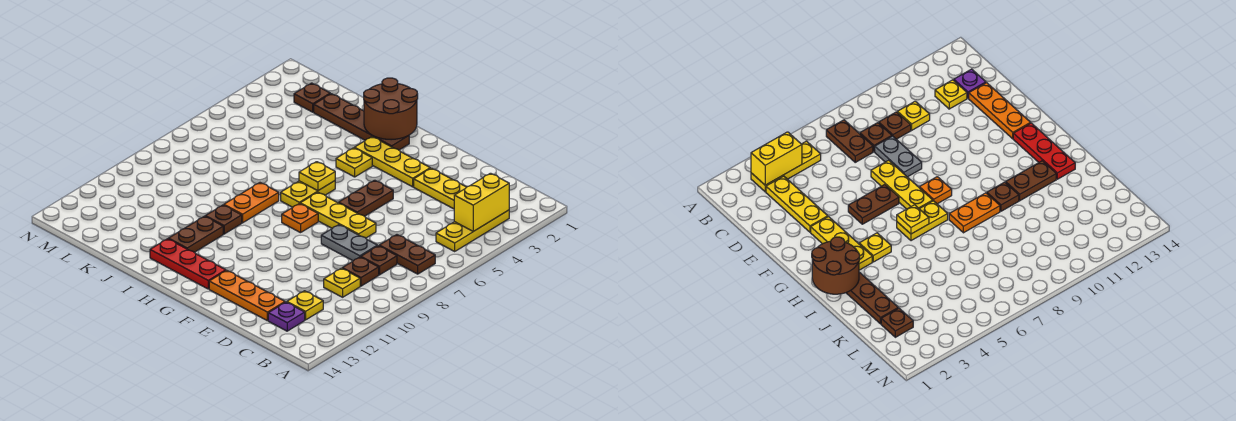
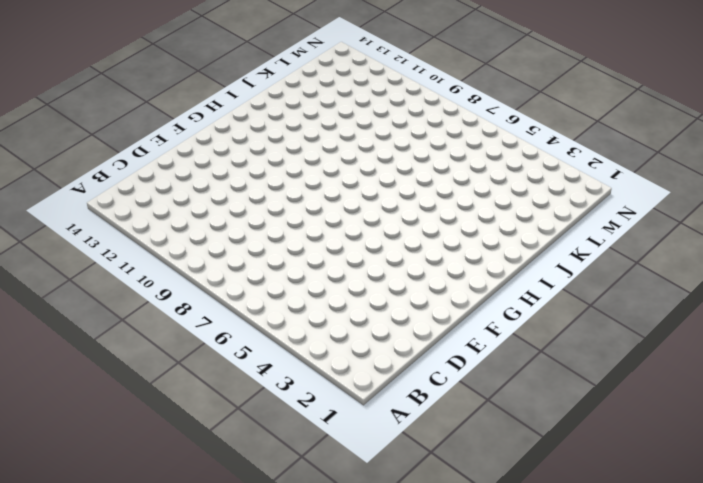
none -> yellow 1x3 plate [436,210,509,251]
none -> brown 1x2 plate [379,235,435,274]
none -> yellow 1x3 plate [414,168,466,209]

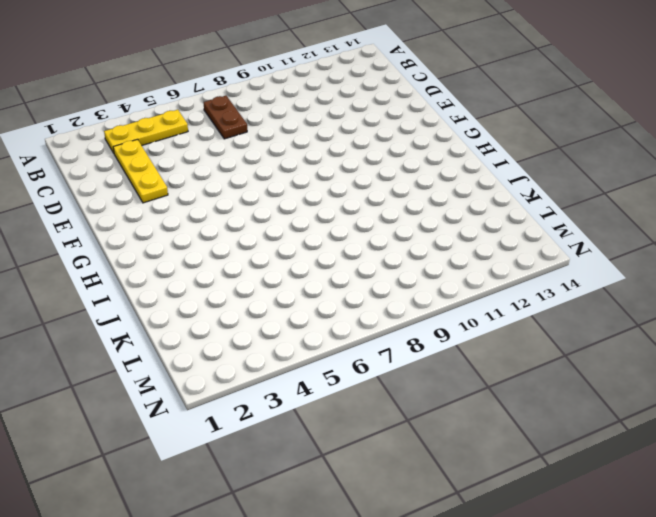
none -> brown 1x1 plate [361,246,397,275]
none -> brown 1x1 plate [342,257,379,286]
none -> yellow 1x1 plate [324,268,360,297]

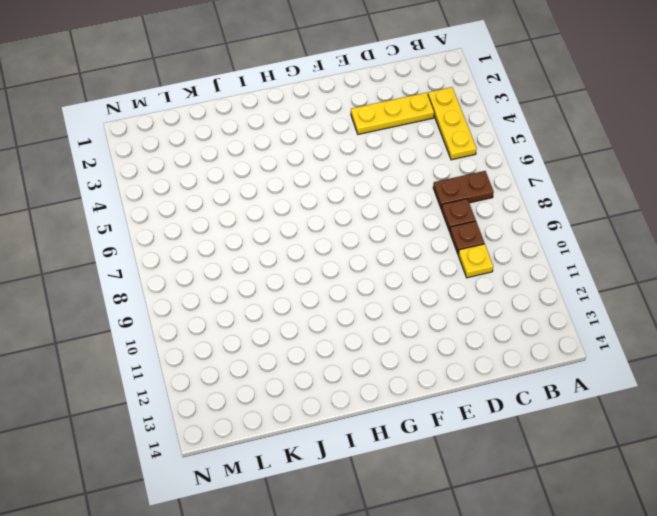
none -> yellow 1x1 plate [287,291,323,320]
none -> purple 1x1 plate [268,302,305,331]
none -> grey 1x2 plate [321,225,377,261]

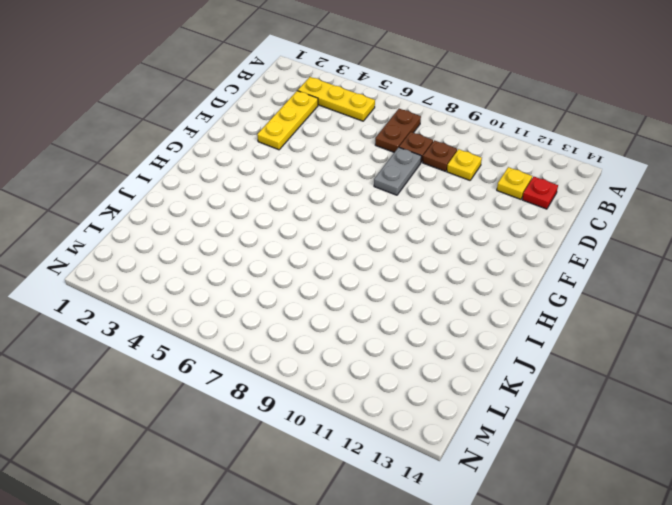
red 1x1 plate [522,177,558,209] -> purple 1x1 plate [268,302,305,331]
none -> orange 1x3 plate [209,271,285,321]
none -> yellow 1x3 plate [300,192,376,238]
none -> yellow 1x3 plate [354,137,430,187]

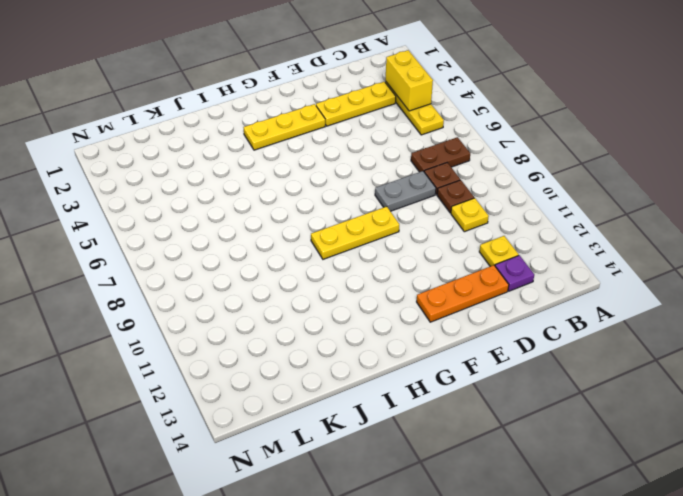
yellow 1x3 plate [311,207,399,259] -> yellow 1x3 plate moved to [300,192,376,238]
none -> brown 1x2 plate [339,180,393,216]
none -> orange 1x1 plate [282,203,318,233]
none -> red 1x3 plate [150,239,226,289]

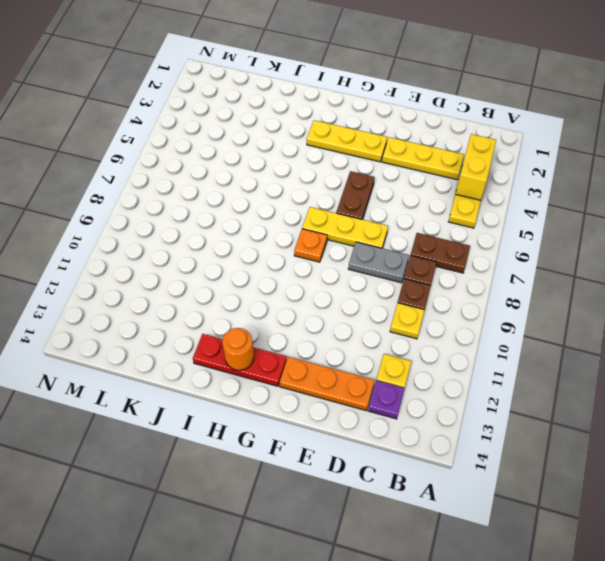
orange 1x1 round brick [222,328,254,370] -> none
none -> brown 1x4 plate [314,94,409,150]
none -> yellow 1x1 plate [336,148,372,177]
none -> yellow 1x2 plate [281,181,335,207]

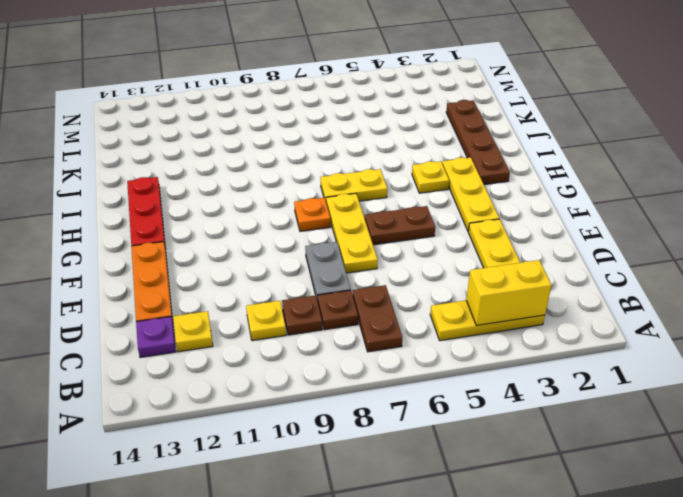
none -> orange 1x2 plate [224,183,279,223]
none -> brown 1x1 plate [205,205,242,234]
none -> brown 1x2 plate [168,216,223,252]

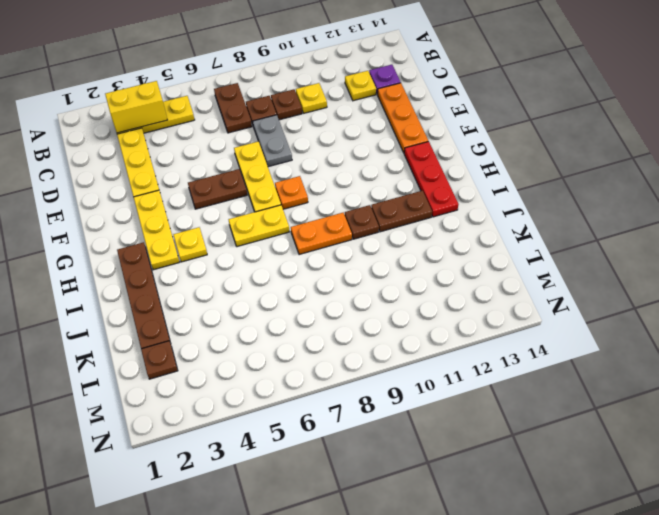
none -> brown 2x2 round brick [364,78,418,140]
none -> yellow 1x1 plate [299,162,335,191]

